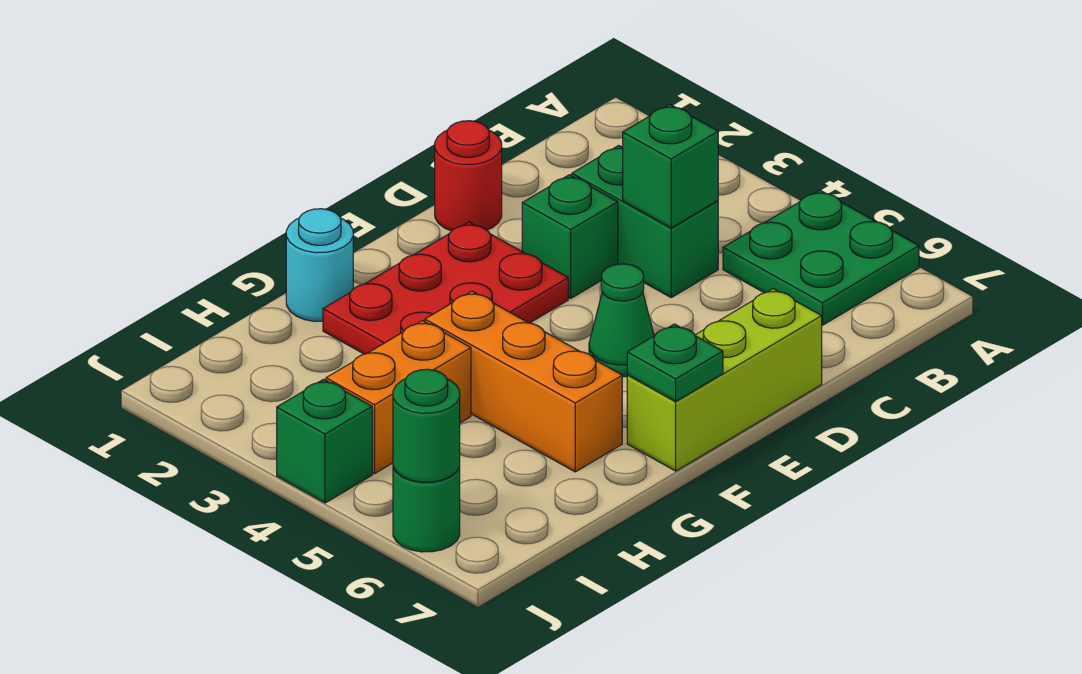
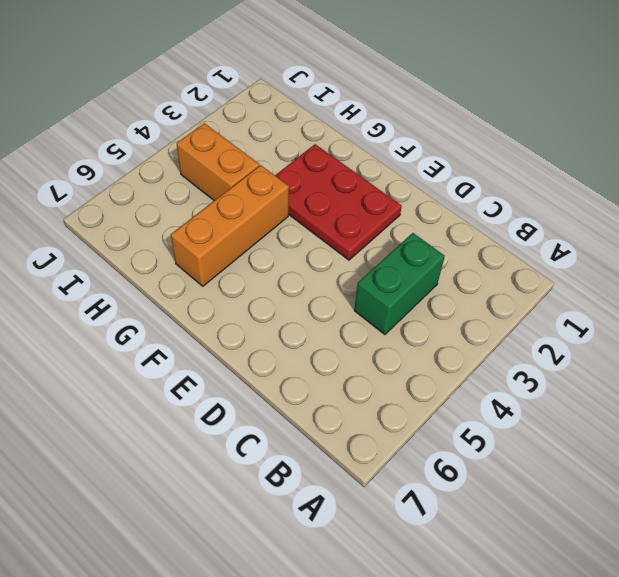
none -> green 2x2 plate [723,190,919,325]
none -> red 1x1 round brick [435,121,502,231]
none -> green 1x1 brick [522,175,618,298]

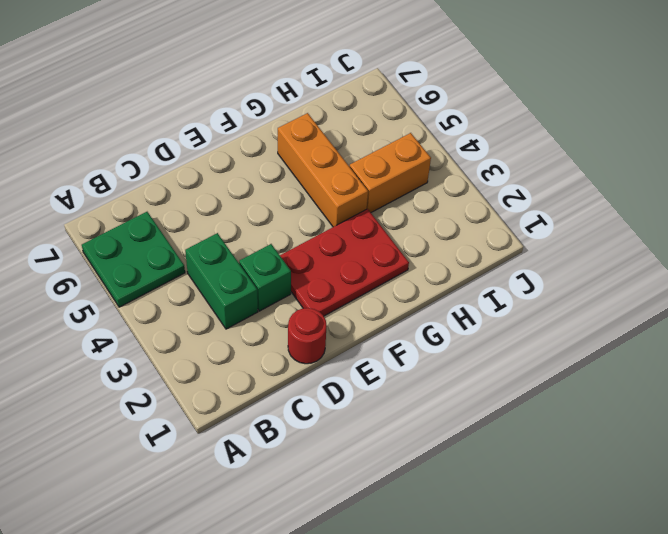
none -> lime 1x3 brick [627,289,822,471]
none -> green 1x1 cone [589,264,654,377]
none -> cyan 1x1 round brick [286,209,353,321]

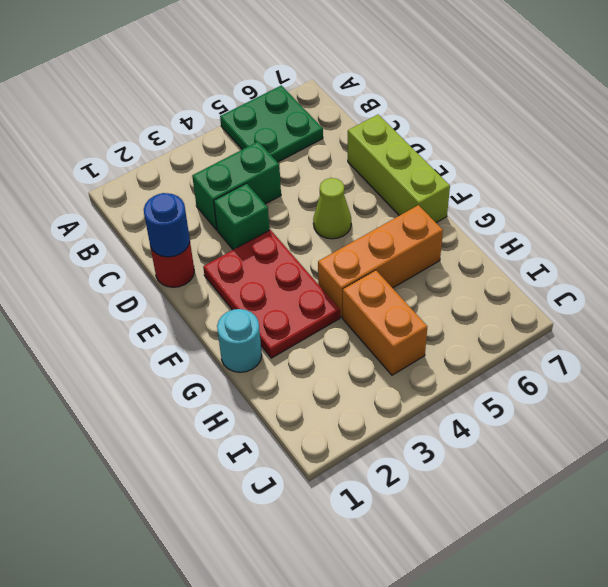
blue 1x1 round brick [144,193,190,257] -> none
lime 1x1 cone [313,178,351,239] -> green 1x1 cone [589,264,654,377]
none -> green 1x1 brick [277,379,372,503]
none -> green 1x1 round brick [393,466,460,552]
none -> green 1x1 brick [623,104,718,228]

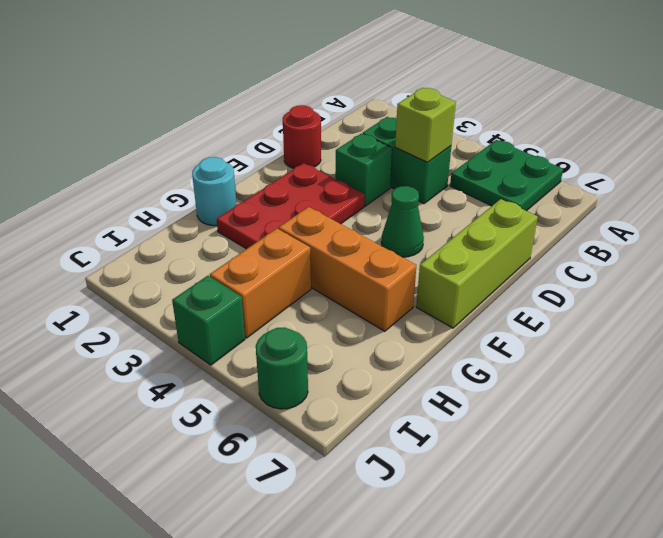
lime 1x1 brick [395,88,456,162] -> green 1x1 brick [623,104,718,228]
none -> green 1x1 plate [627,324,723,401]
none -> green 1x1 round brick [393,369,460,482]

